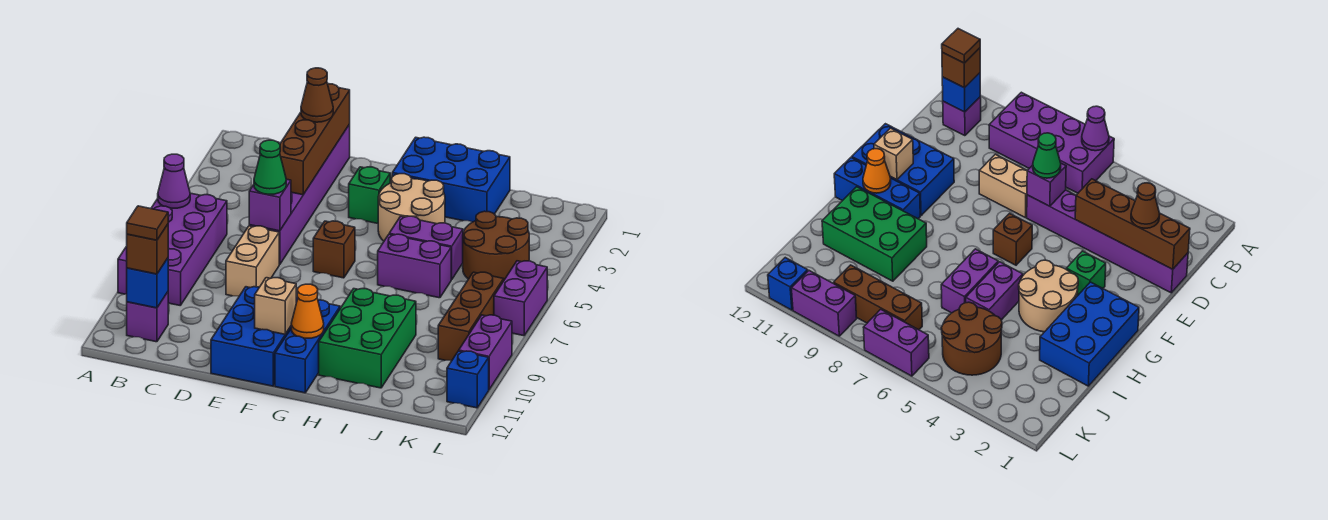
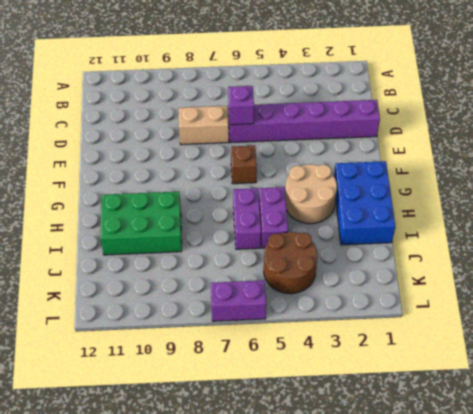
none -> purple 2x4 brick [118,193,227,306]
none -> purple 1x1 brick [127,292,168,342]
none -> blue 2x3 brick [211,287,298,386]

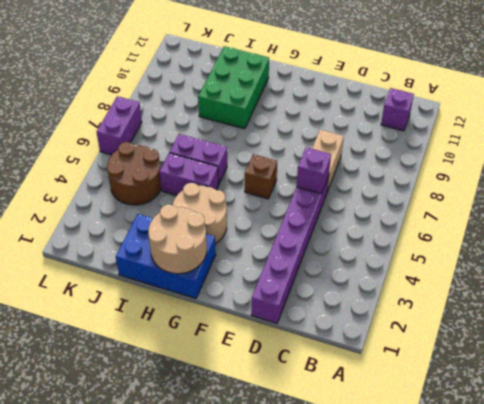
tan 2x2 round brick [148,205,207,274] -> none
none -> purple 2x4 brick [118,193,227,306]
none -> blue 2x3 brick [211,287,298,386]
none -> green 1x1 brick [349,167,390,223]

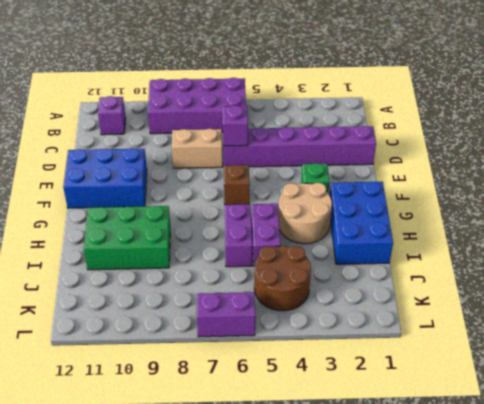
none -> blue 1x3 brick [275,300,340,393]
none -> brown 1x3 brick [438,272,504,361]
none -> purple 1x2 brick [459,315,512,389]

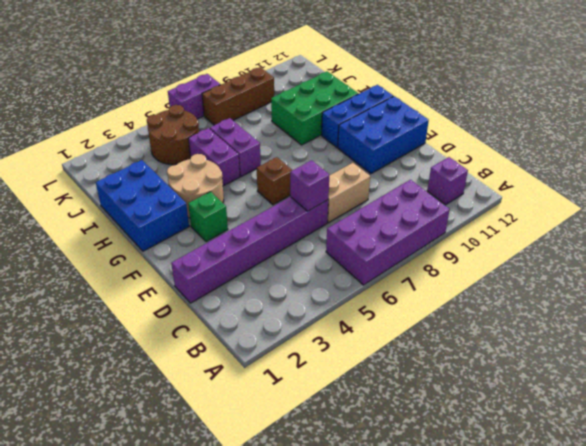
none -> purple 1x2 brick [459,315,512,389]
none -> blue 1x1 brick [447,351,489,408]
none -> purple 1x1 cone [158,154,190,208]

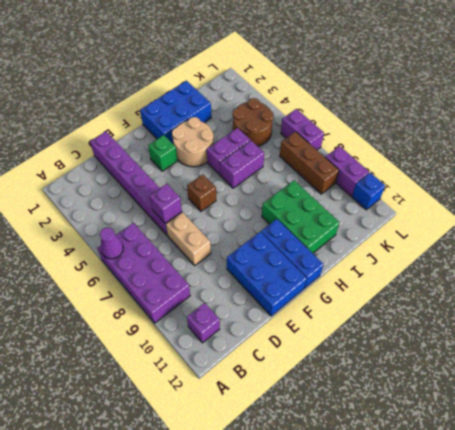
none -> blue 1x1 brick [127,258,168,308]
none -> brown 1x4 brick [280,84,350,195]
none -> tan 1x1 brick [255,278,296,334]

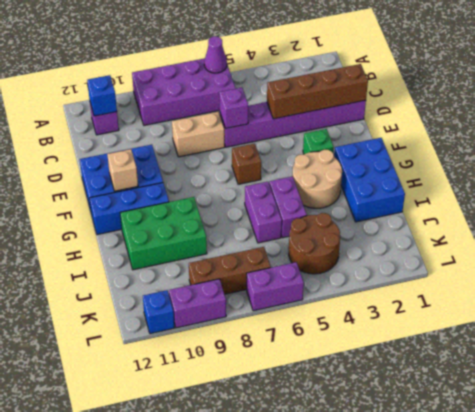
none -> orange 1x1 cone [291,284,324,338]
none -> brown 1x1 brick [127,224,168,274]
none -> brown 1x1 cone [301,68,333,122]

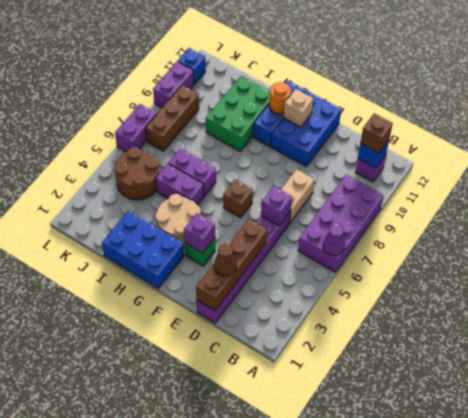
purple 1x1 brick [184,213,215,253] -> none
orange 1x1 round brick [269,82,291,114] -> orange 1x1 cone [291,284,324,338]
none -> green 1x1 cone [254,140,286,194]
none -> brown 1x1 tile [127,206,168,240]

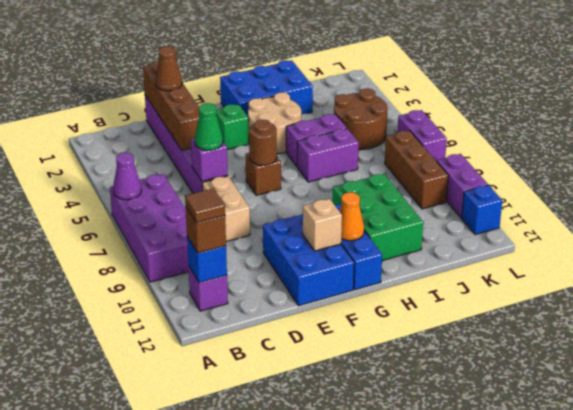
brown 1x1 round brick [249,120,277,165] -> none

